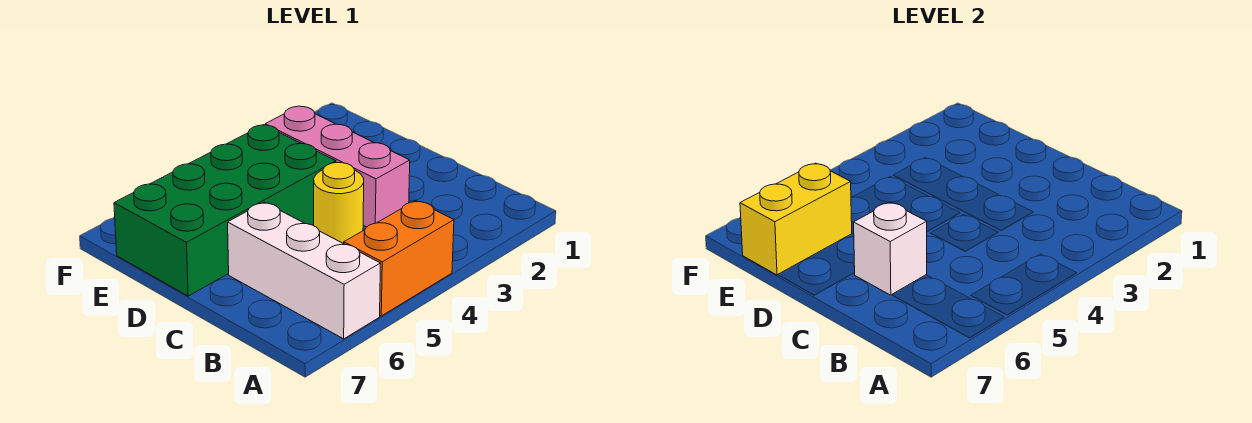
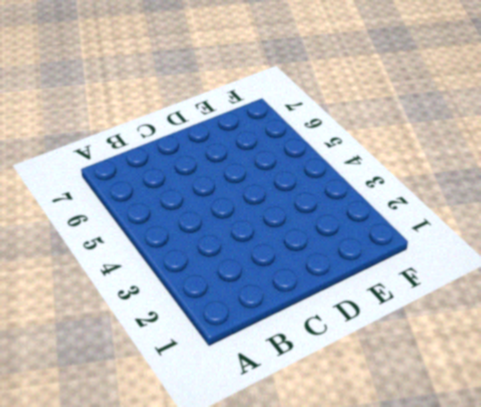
none -> orange 1x2 brick [344,201,454,316]
none -> white 1x3 brick [228,202,381,339]

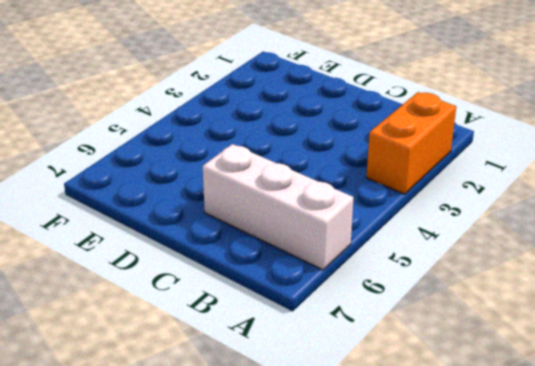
orange 1x2 brick [367,92,456,194] -> orange 1x2 brick moved to [344,201,454,316]
none -> pink 1x3 brick [265,106,410,227]
none -> yellow 1x1 round brick [314,162,364,244]

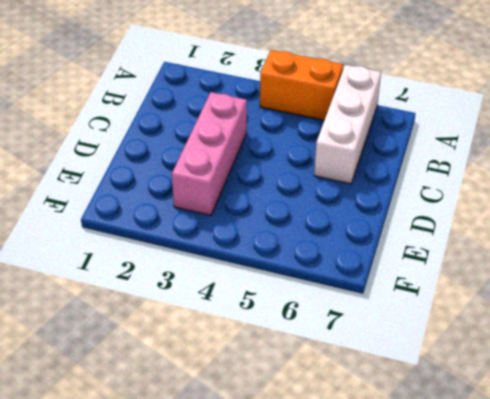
none -> yellow 1x1 round brick [314,162,364,244]
none -> green 2x4 brick [114,125,336,296]

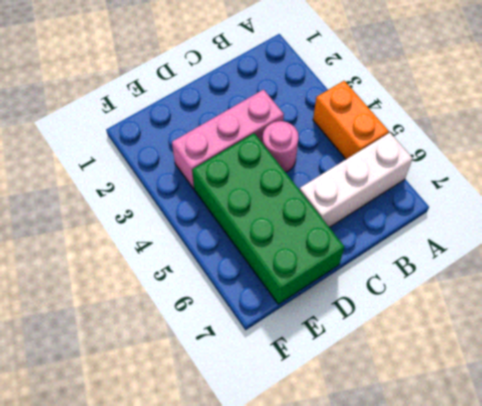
pink 1x1 round brick [262,121,299,172] -> yellow 1x1 round brick [314,162,364,244]
none -> white 1x1 brick [854,202,927,295]
none -> yellow 1x2 brick [740,163,852,275]

